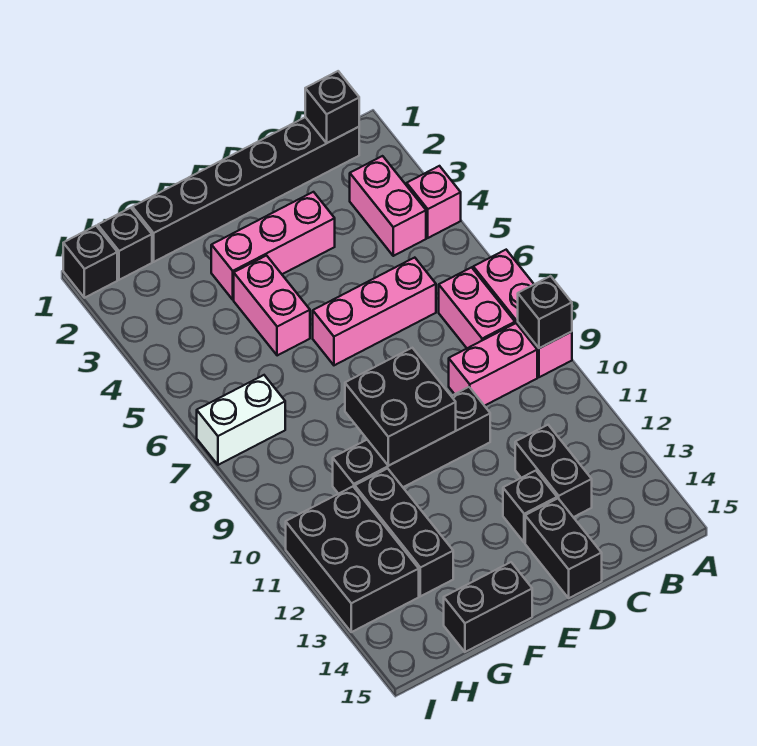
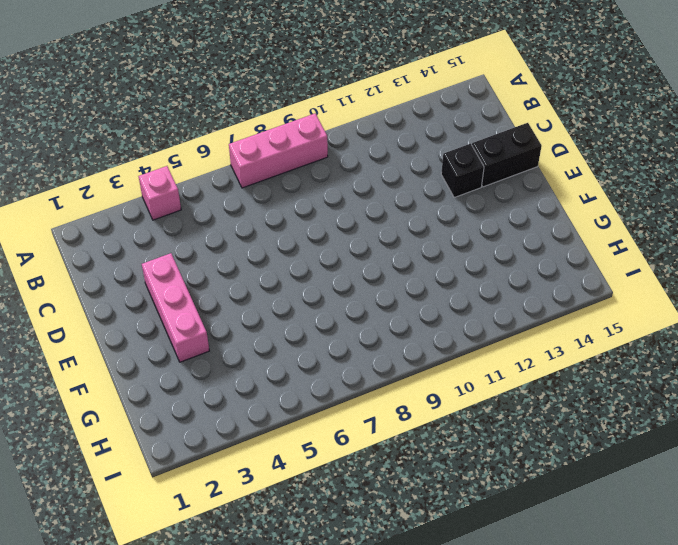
none -> black 1x6 brick [132,117,359,262]
none -> pink 1x2 brick [350,156,426,256]
none -> pink 1x2 brick [439,267,515,348]

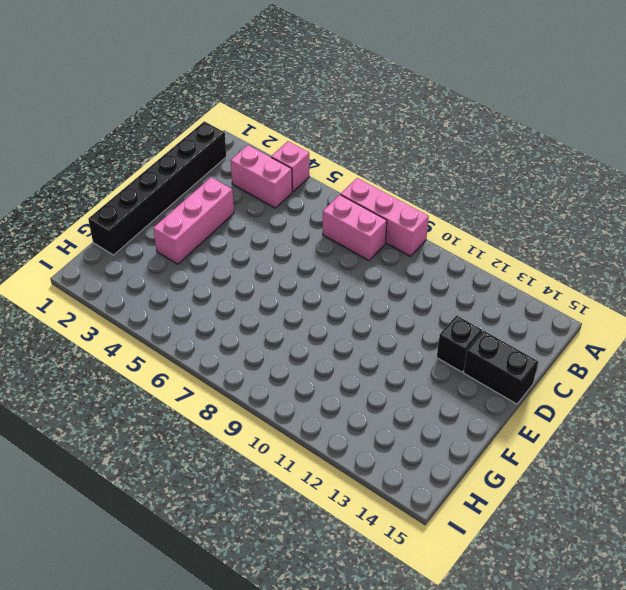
none -> pink 1x2 brick [449,323,537,406]
none -> pink 1x3 brick [313,258,436,365]
none -> black 1x2 brick [515,425,592,517]

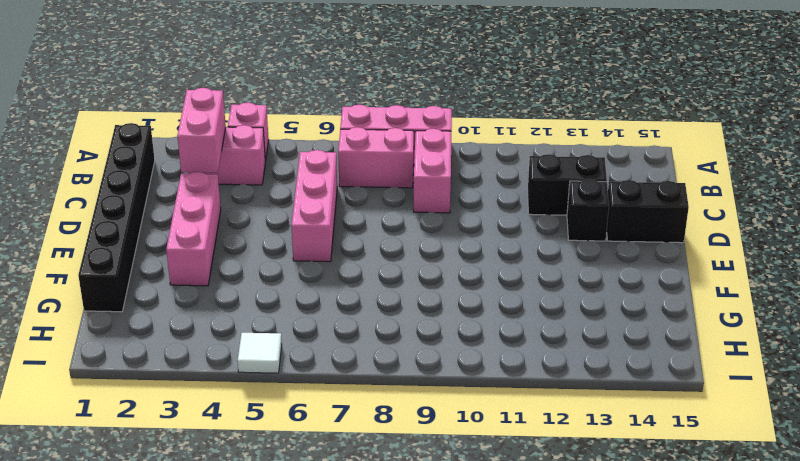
pink 1x2 brick [177,88,226,173] -> pink 1x2 brick turned to [234,256,310,356]
white 1x1 tile [238,333,282,373] -> none
none -> black 1x4 brick [333,387,490,494]
none -> black 1x2 brick [444,562,532,652]
none -> black 1x3 brick [355,468,453,596]

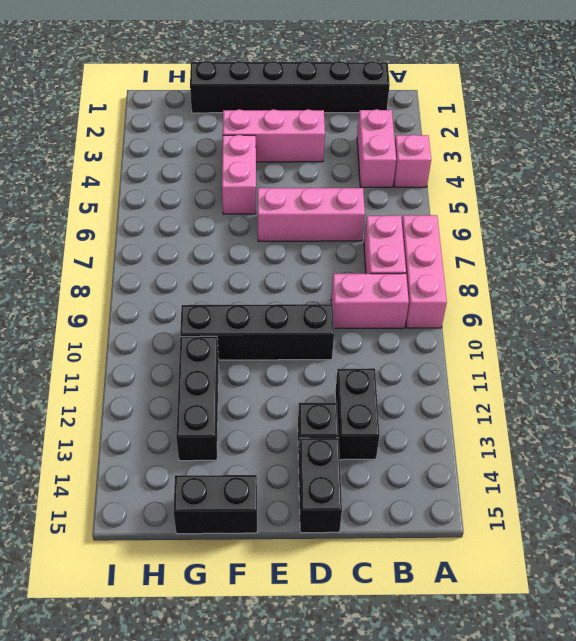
none -> black 1x1 brick [98,208,152,280]
none -> white 1x2 brick [197,375,285,465]
none -> black 2x3 brick [286,487,419,632]

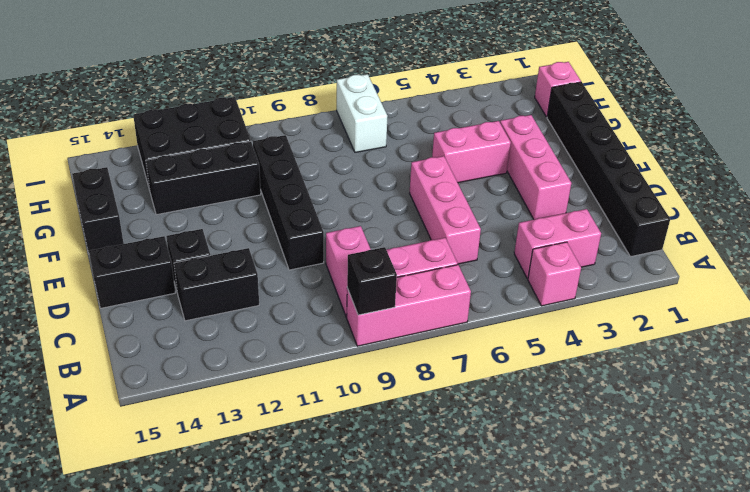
pink 1x1 brick [535,62,581,117] -> black 1x1 brick [98,208,152,280]
none -> black 1x1 brick [63,226,117,298]
none -> black 1x1 brick [305,71,359,143]
none -> black 2x2 brick [345,348,456,466]

